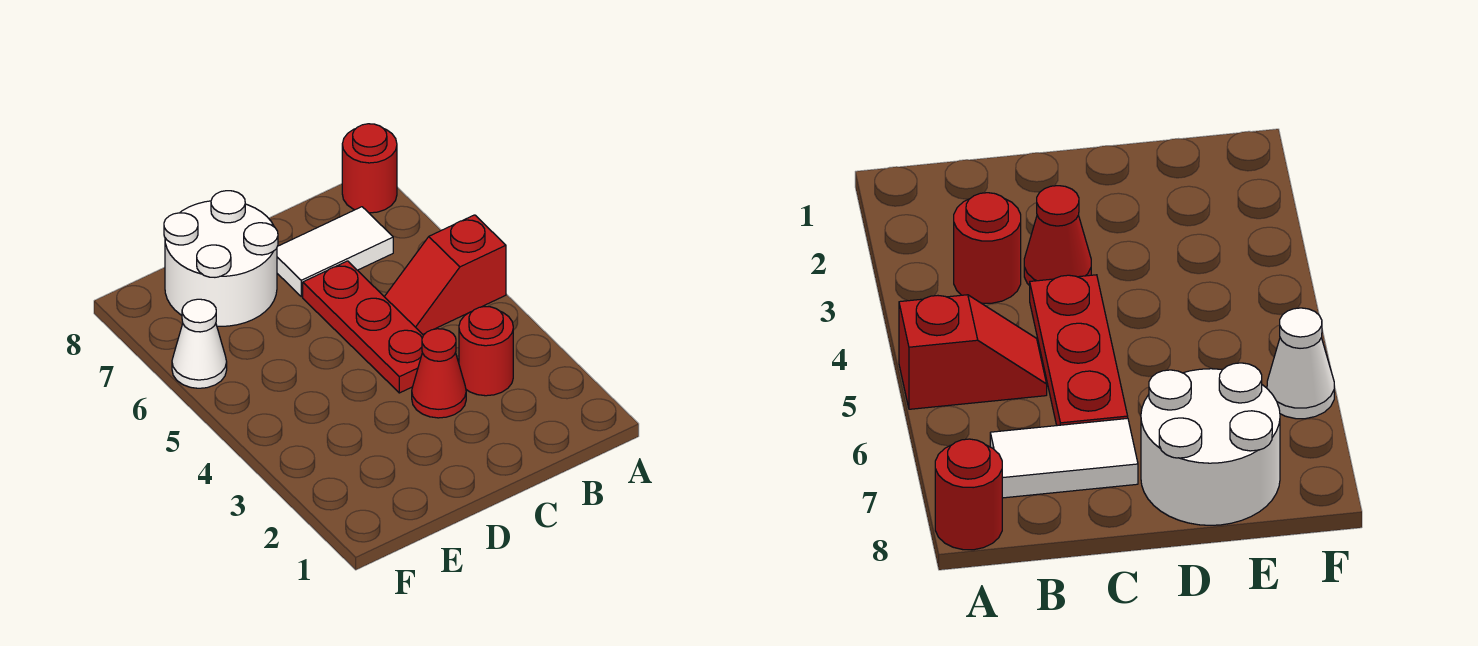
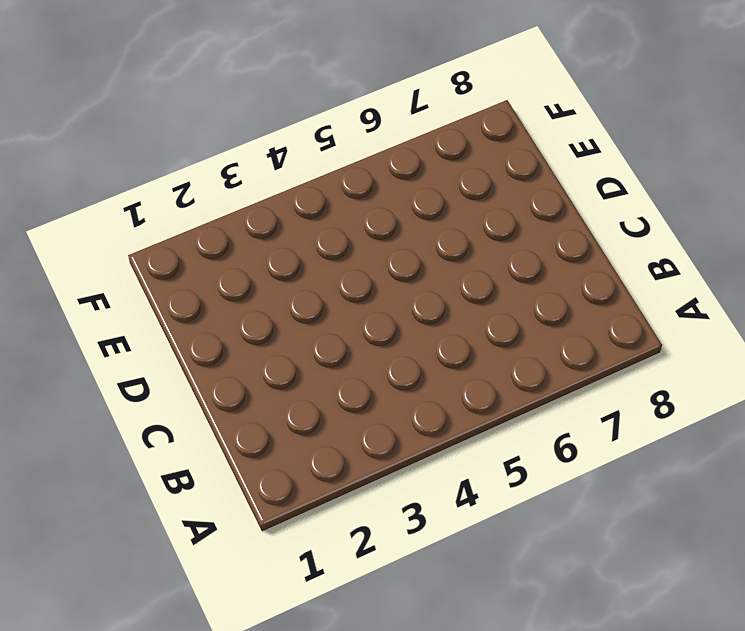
none -> red 1x2 slope [384,215,506,334]
none -> red 1x1 round brick [342,124,397,213]

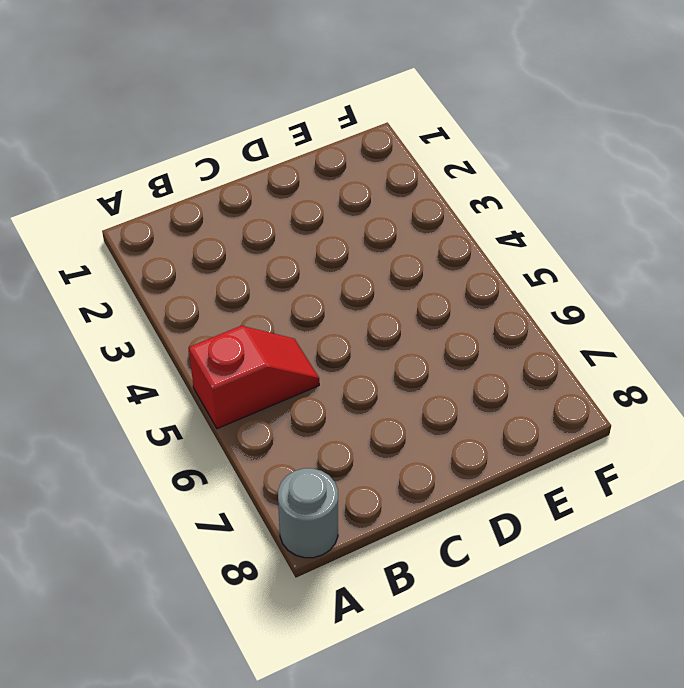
grey 1x1 round brick [278,468,338,558] -> red 1x1 round brick [342,124,397,213]
none -> red 1x1 round brick [459,307,513,396]
none -> white 1x2 tile [277,207,393,297]

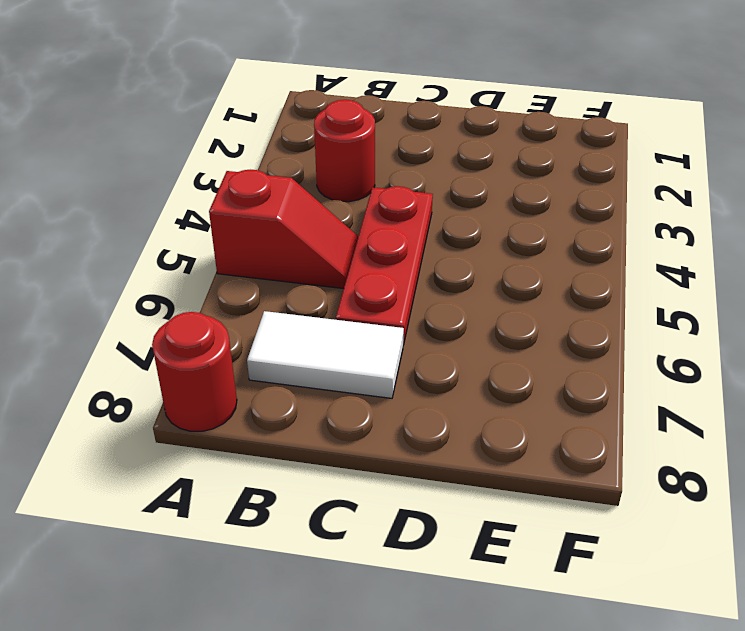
none -> red 1x1 cone [412,329,466,418]
none -> white 2x2 round brick [164,191,278,326]

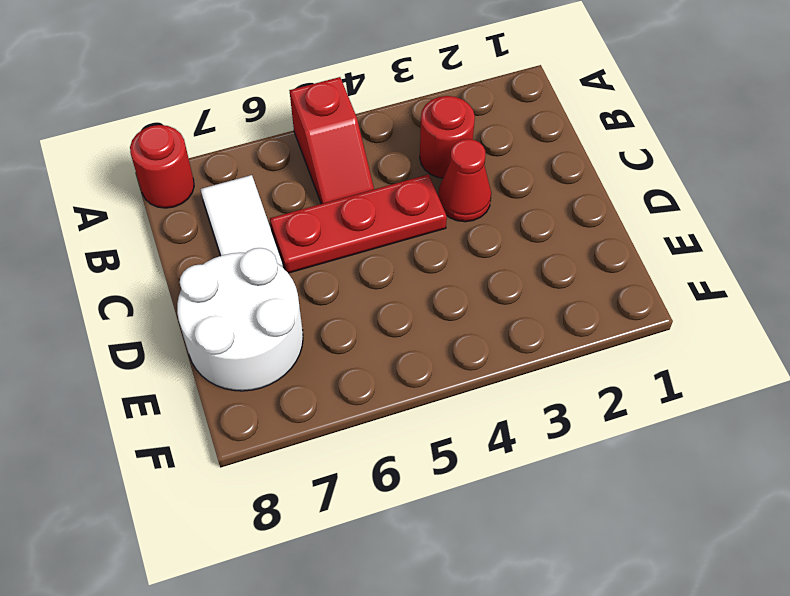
none -> white 1x1 cone [172,299,227,388]

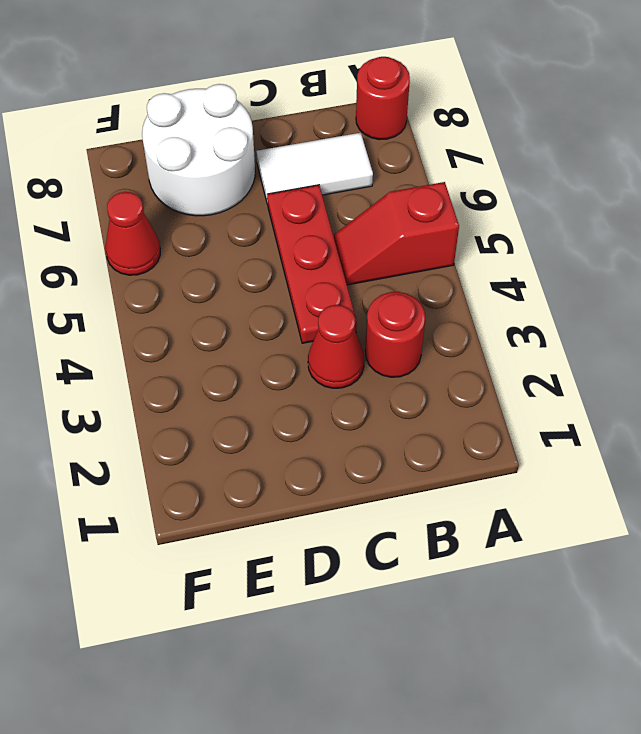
red 1x1 cone [106,192,160,275] -> white 1x1 cone [172,299,227,388]

